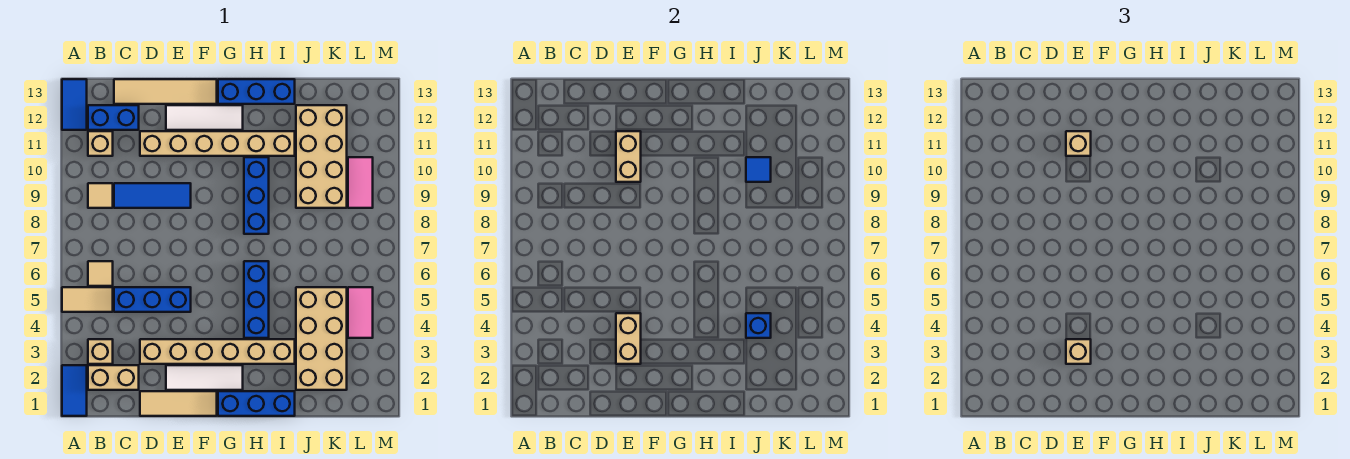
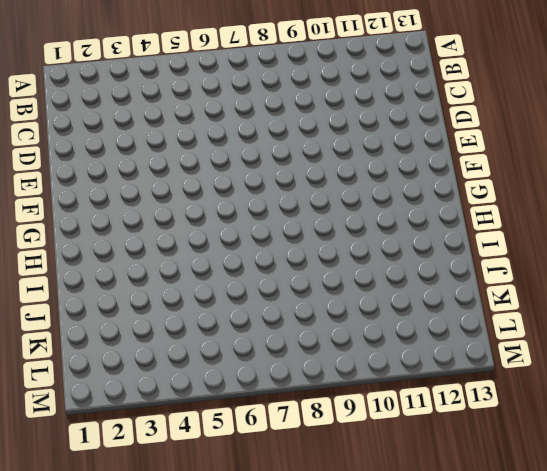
none -> blue 1x2 tile [62,365,87,416]
none -> tan 1x2 tile [62,287,113,312]
none -> blue 1x2 tile [62,79,87,130]
none -> tan 1x2 brick [88,365,139,390]

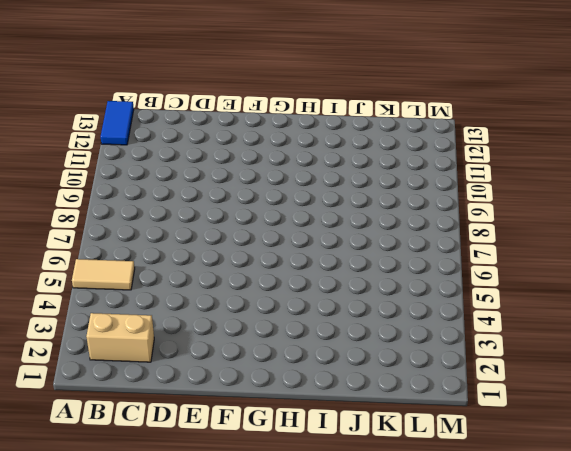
none -> blue 1x2 tile [62,365,87,416]
none -> tan 1x1 brick [88,339,113,364]
none -> tan 1x1 tile [88,261,113,286]
none -> tan 1x1 tile [88,183,113,208]

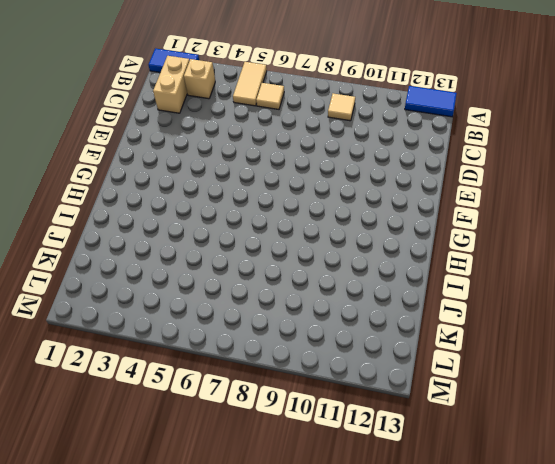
none -> tan 1x1 brick [88,131,113,156]
none -> blue 1x2 brick [88,105,139,130]
none -> blue 1x3 brick [114,287,191,312]
none -> blue 1x3 tile [114,183,191,208]

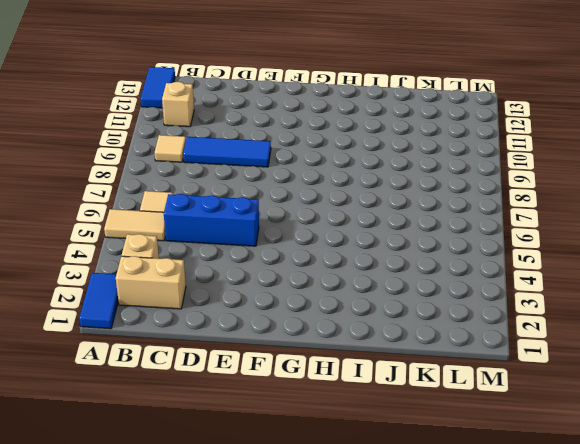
none -> blue 1x2 brick [88,105,139,130]
none -> tan 1x4 tile [114,79,217,104]
none -> tan 1x3 tile [140,391,217,416]
none -> tan 1x6 brick [140,339,295,364]

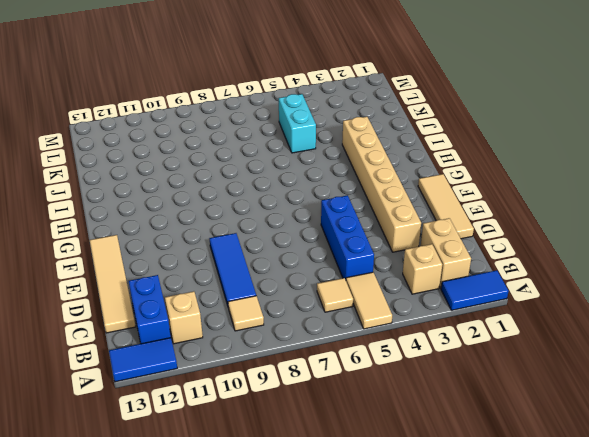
cyan 1x2 brick [279,94,316,153] -> tan 2x4 brick [296,287,347,390]
none -> tan 1x6 brick [140,131,295,156]
none -> white 1x3 tile [166,365,243,390]
none -> white 1x3 tile [166,105,243,130]
none -> blue 1x3 brick [218,391,295,416]

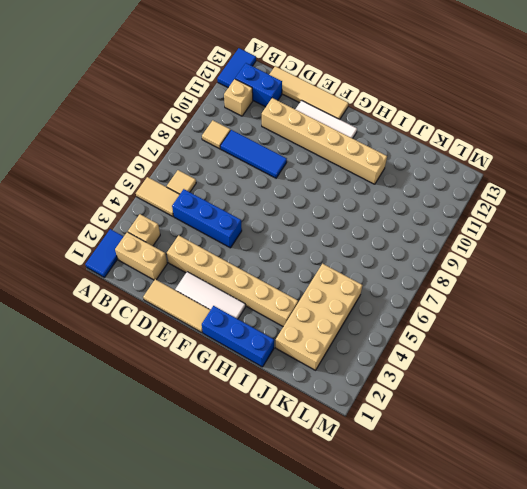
none -> blue 1x3 brick [218,79,295,104]
none -> blue 1x3 brick [244,261,269,338]
none -> blue 1x3 brick [244,157,269,234]
none -> tan 2x4 brick [296,105,347,208]

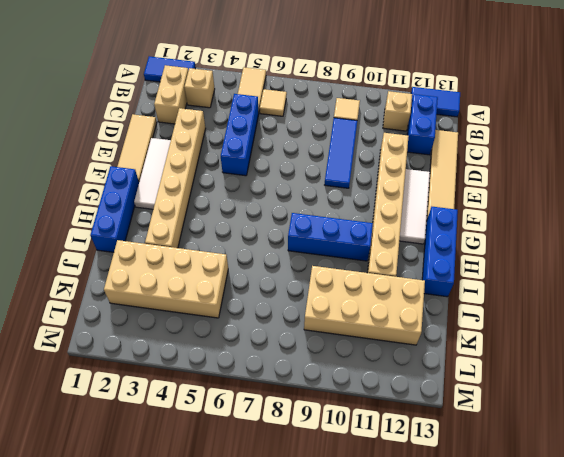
none -> blue 1x3 brick [244,261,269,338]
none -> pink 1x2 tile [348,287,373,338]
none -> pink 1x2 tile [348,157,373,208]
none -> tan 1x2 brick [616,313,641,364]

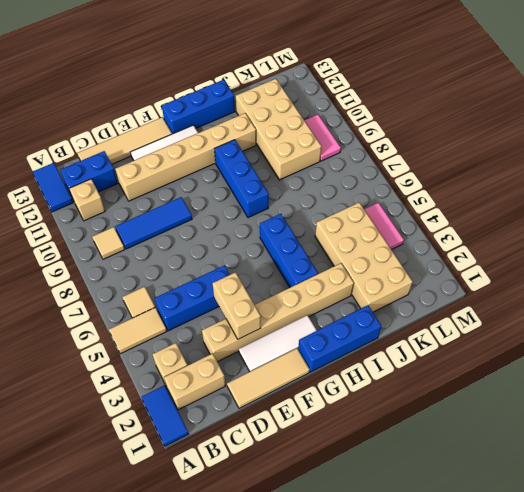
none -> tan 1x2 brick [616,131,641,182]
none -> blue 1x1 brick [746,313,771,338]
none -> blue 1x1 tile [746,157,771,182]
none -> tan 1x1 brick [1066,339,1091,364]

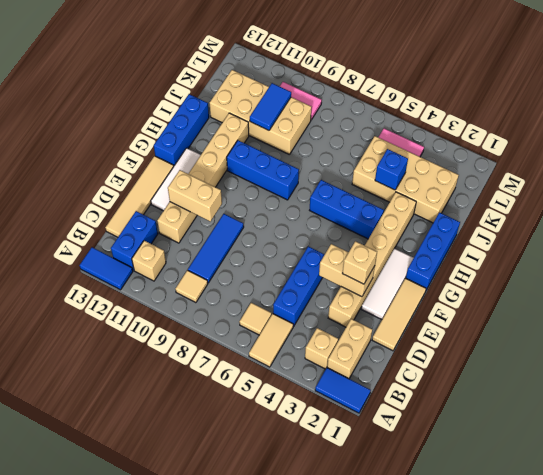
blue 1x2 tile [250,83,291,130] -> blue 1x1 tile [746,157,771,182]
none -> tan 1x1 brick [1066,131,1091,156]

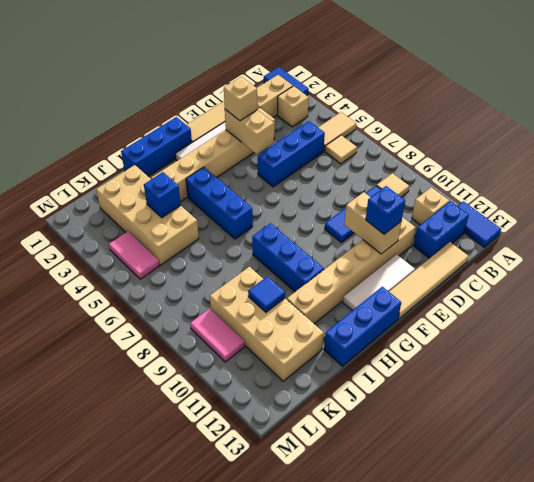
blue 1x1 brick [366,186,405,234] -> tan 1x1 brick [1066,131,1091,156]

